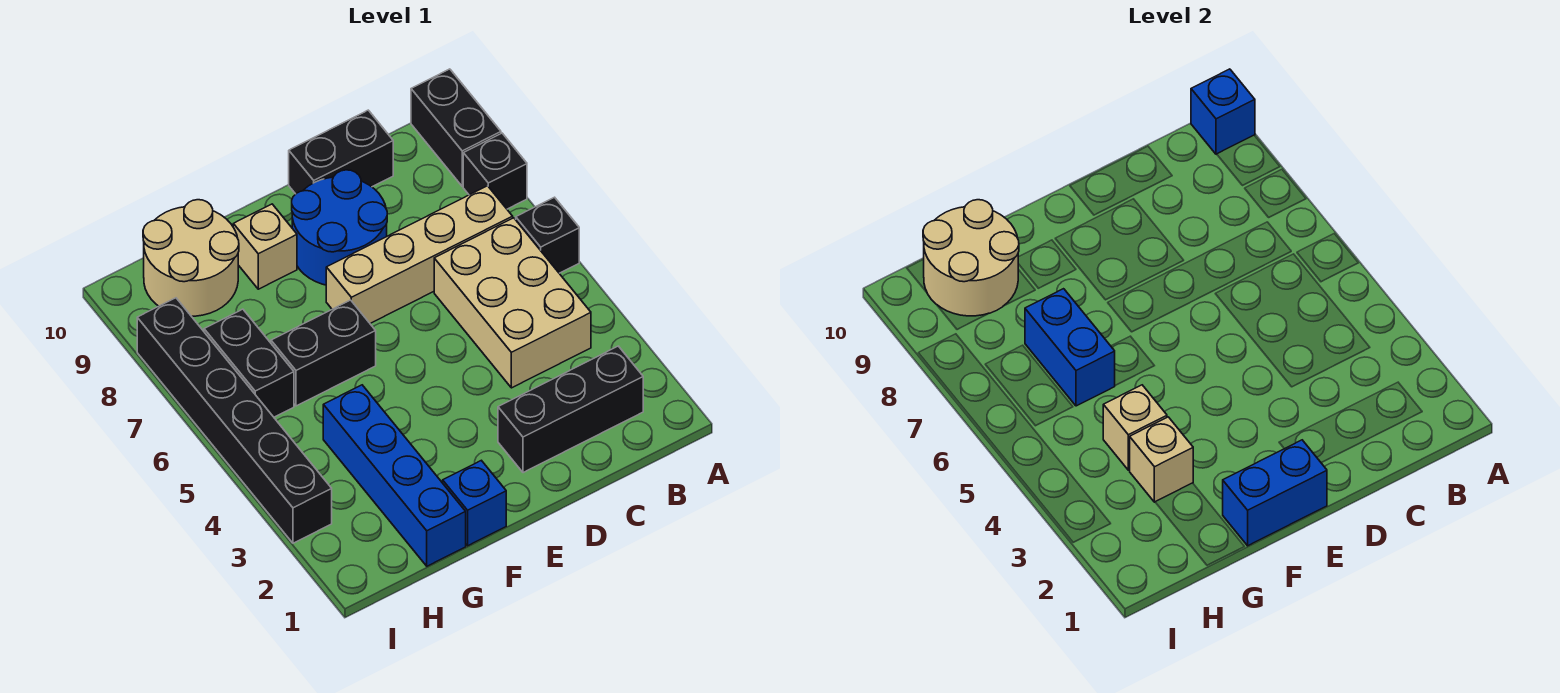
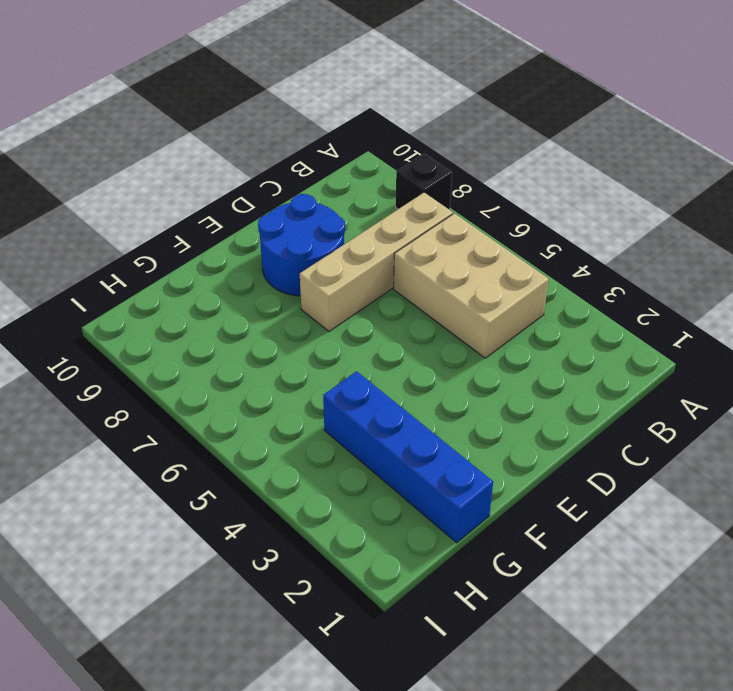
none -> black 1x1 brick [516,197,579,273]
none -> black 1x2 brick [411,69,501,186]
none -> black 1x3 brick [498,346,643,473]

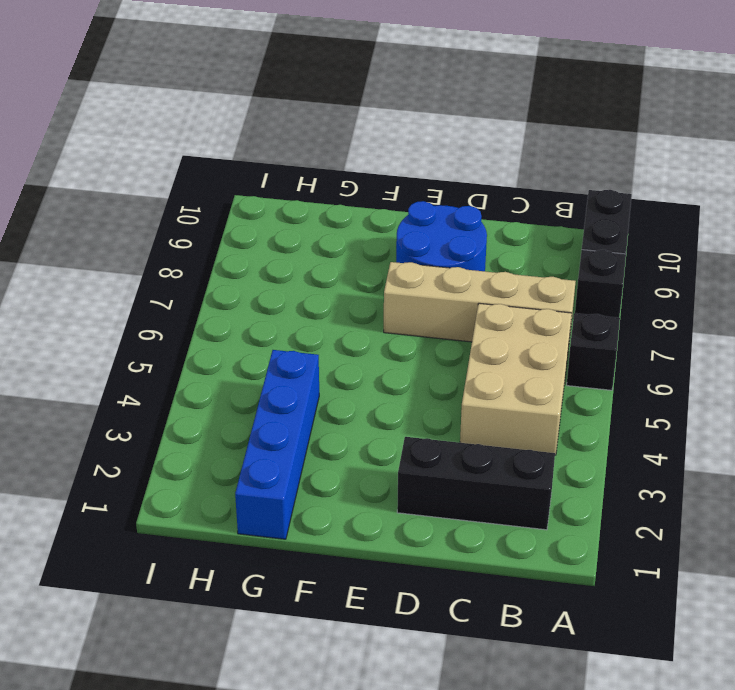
none -> black 1x2 brick [289,110,393,194]
none -> blue 1x1 brick [443,460,506,546]
none -> black 1x2 brick [271,300,376,406]

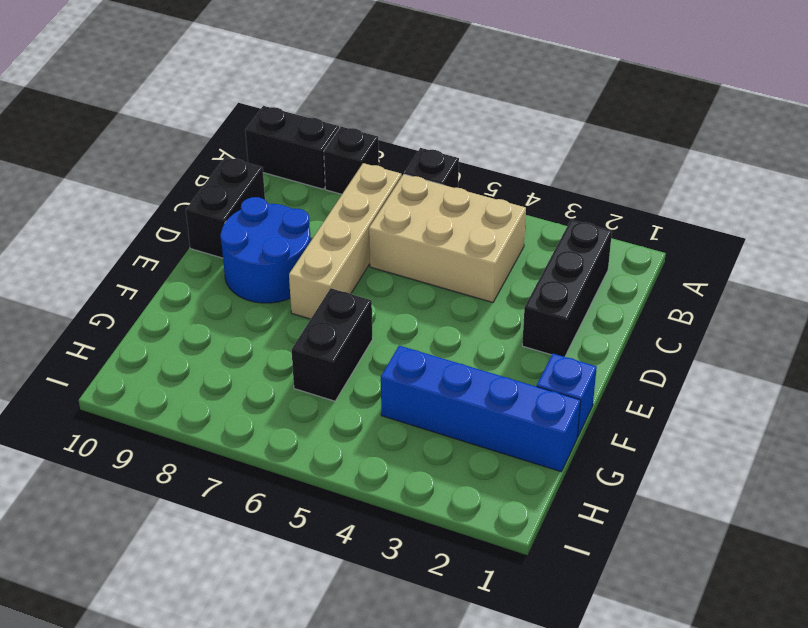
none -> tan 1x1 brick [233,204,297,289]
none -> tan 2x2 round brick [143,200,239,316]
none -> black 1x2 brick [204,309,294,417]

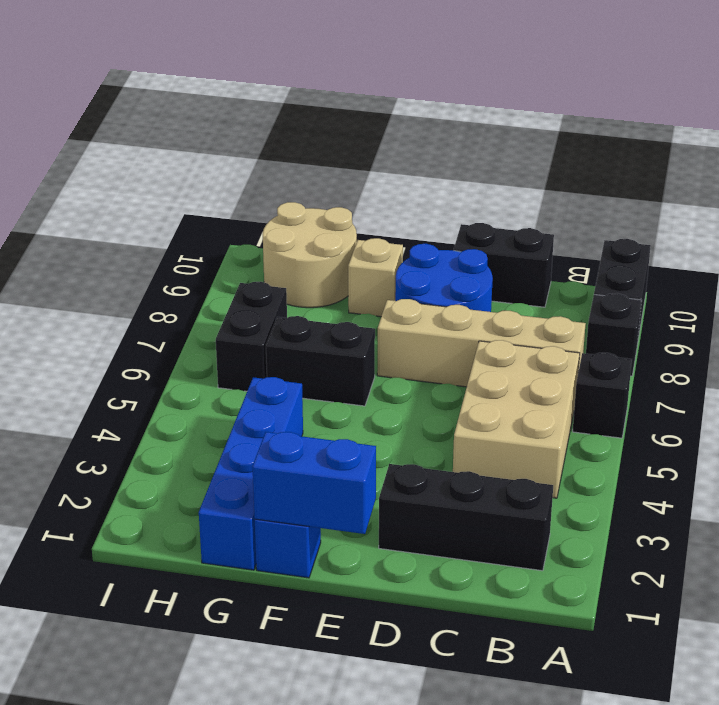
none -> black 1x6 brick [137,298,332,543]
none -> blue 1x1 brick [1191,69,1255,154]
none -> tan 1x1 brick [1129,417,1193,502]

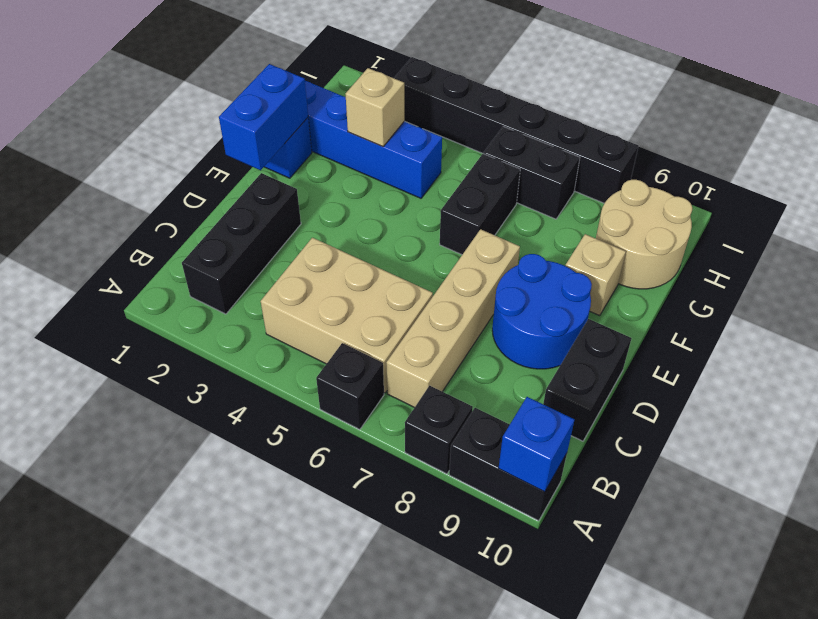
none -> tan 1x1 brick [1103,385,1167,470]
none -> blue 1x2 brick [1025,289,1115,406]
none -> tan 2x2 round brick [923,200,1019,316]

